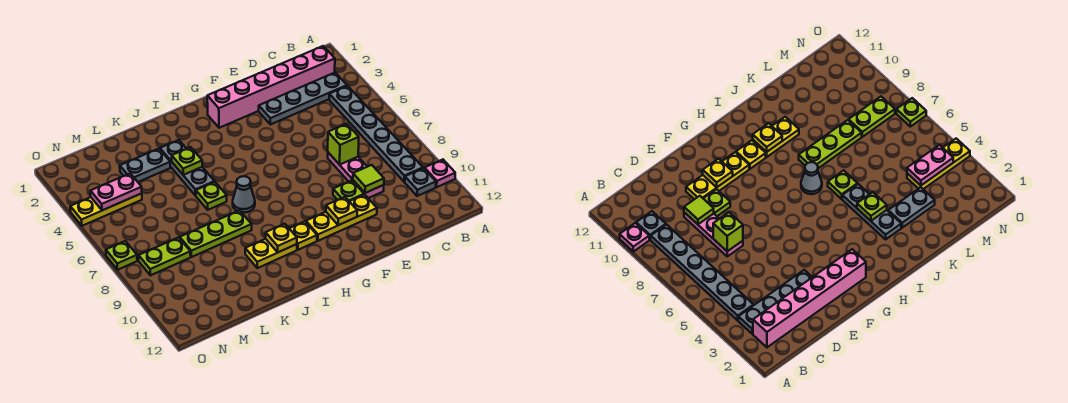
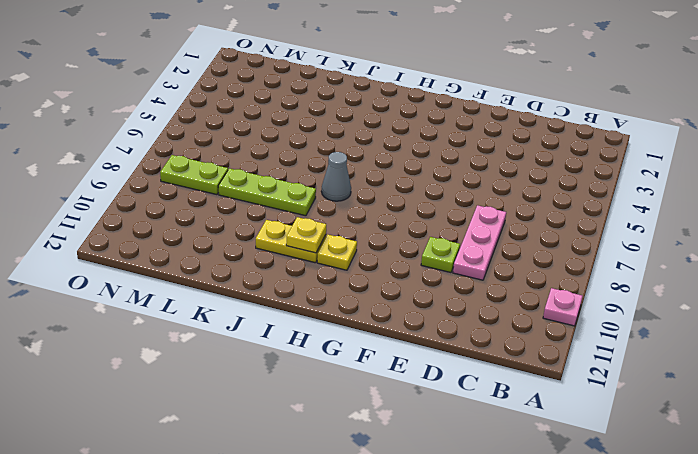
none -> pink 1x6 brick [207,46,335,128]
none -> grey 1x4 plate [259,73,347,125]
none -> grey 1x6 plate [329,86,423,182]

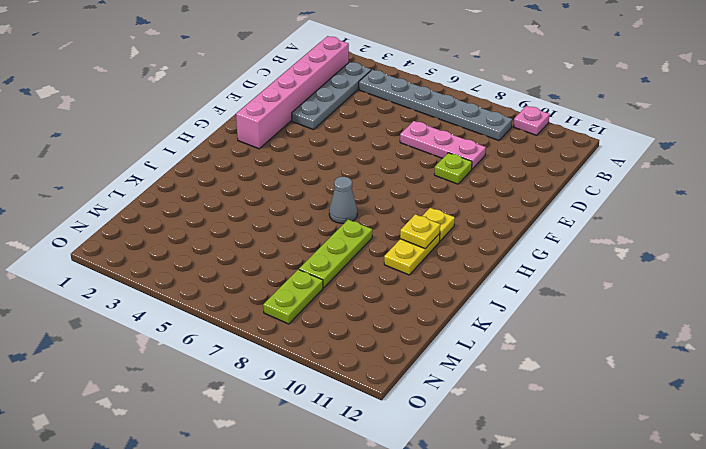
none -> grey 1x1 plate [405,168,436,196]
none -> yellow 1x3 plate [306,195,377,241]
none -> grey 1x3 plate [160,140,215,196]

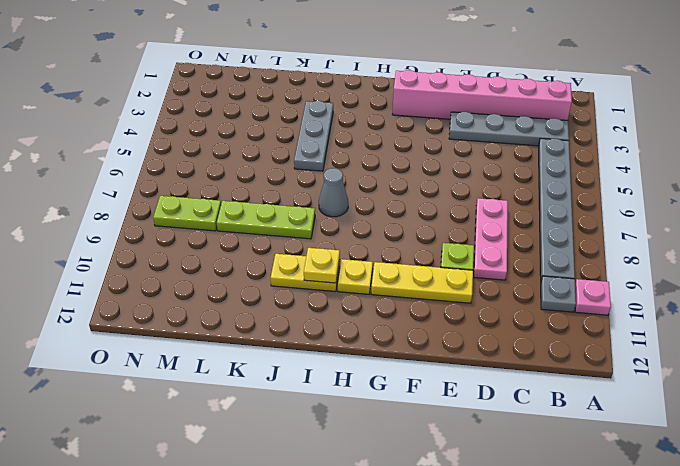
none -> lime 1x1 plate [196,182,227,210]
none -> grey 1x2 plate [120,149,170,182]
none -> yellow 1x3 plate [70,193,142,226]

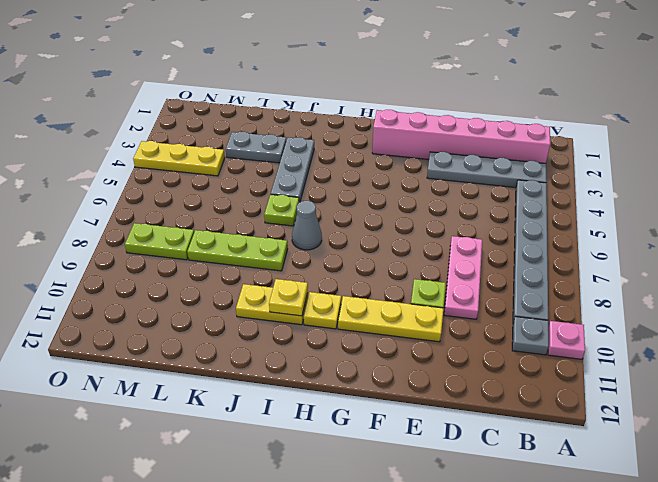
none -> lime 1x1 plate [106,241,137,270]
none -> lime 1x1 brick [328,124,359,165]
none -> lime 1x1 tile [353,165,384,193]

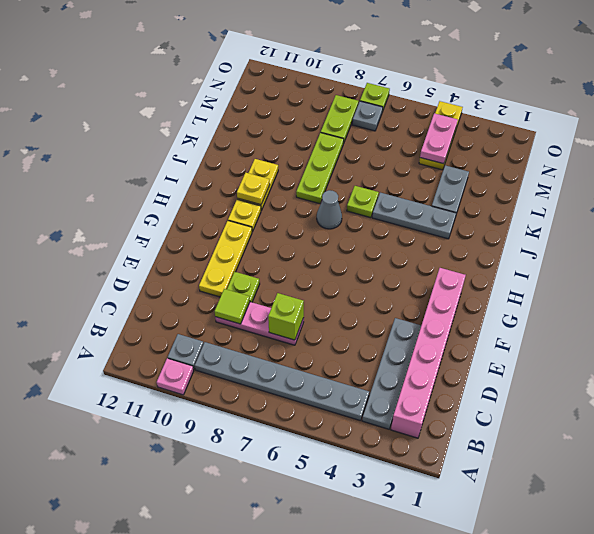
grey 1x1 plate [352,101,383,131] -> none
none -> yellow 1x1 plate [326,197,357,225]
none -> lime 1x1 plate [172,147,202,175]

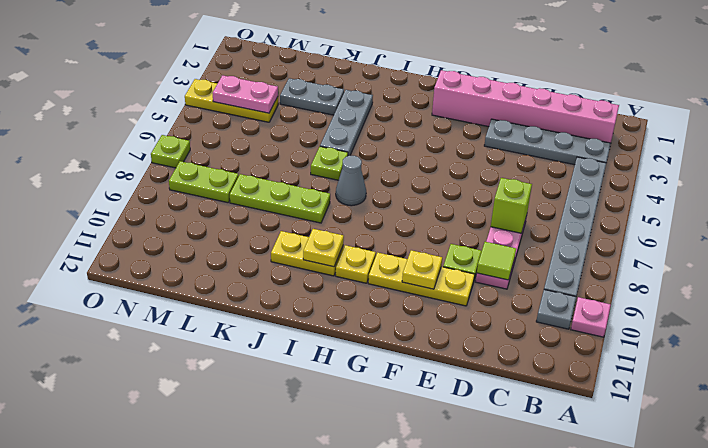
none -> lime 1x1 plate [172,147,202,175]

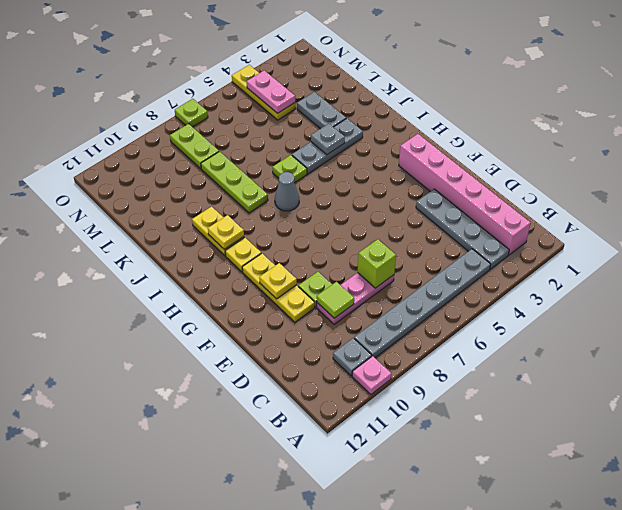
grey 1x1 plate [311,123,345,155] -> lime 1x1 plate [172,147,202,175]

